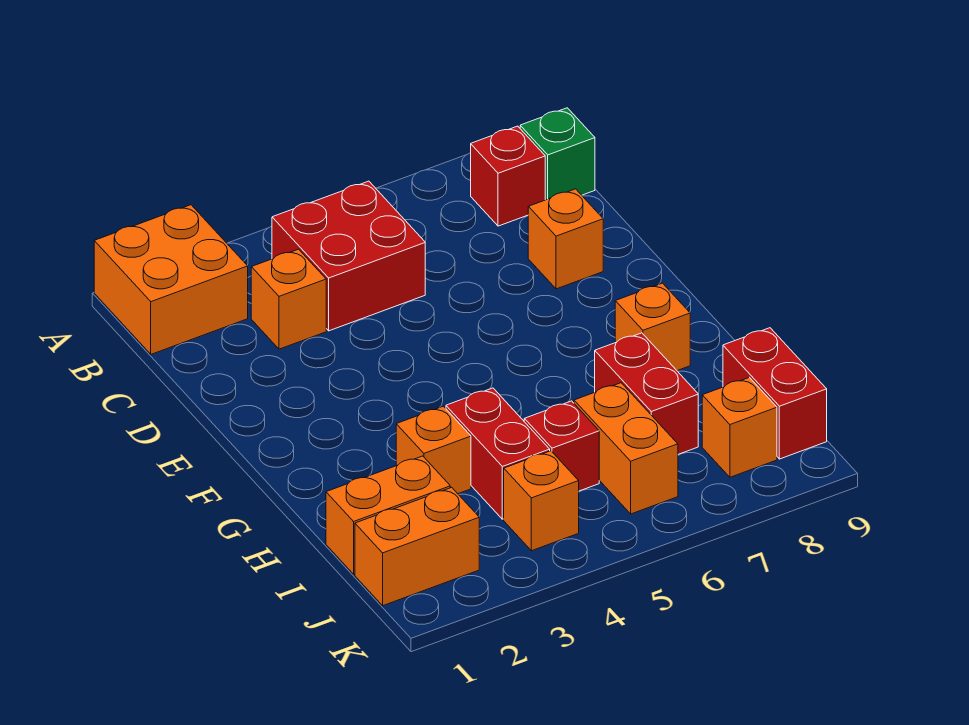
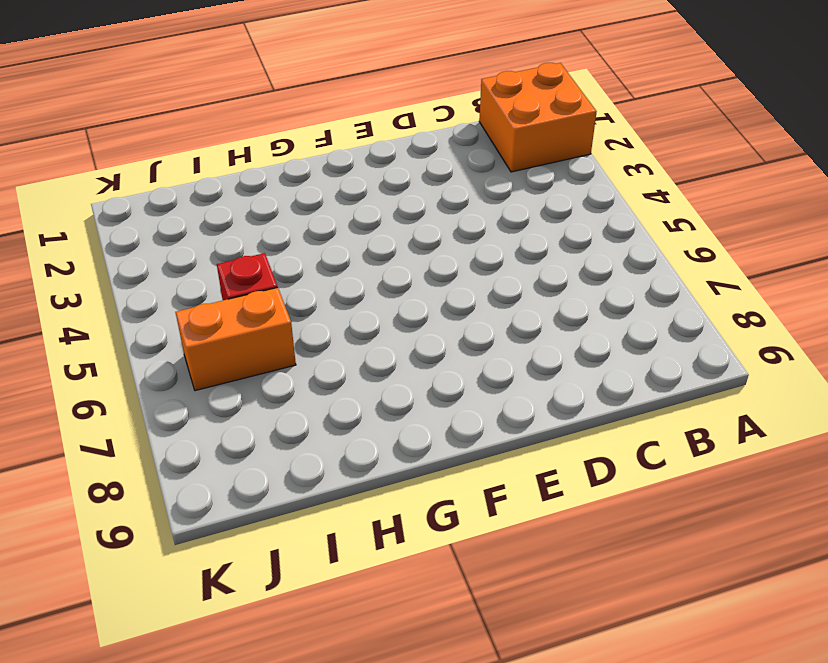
none -> red 2x2 brick [272,181,425,331]
none -> red 1x1 brick [471,126,545,226]
none -> green 1x1 brick [520,108,595,200]

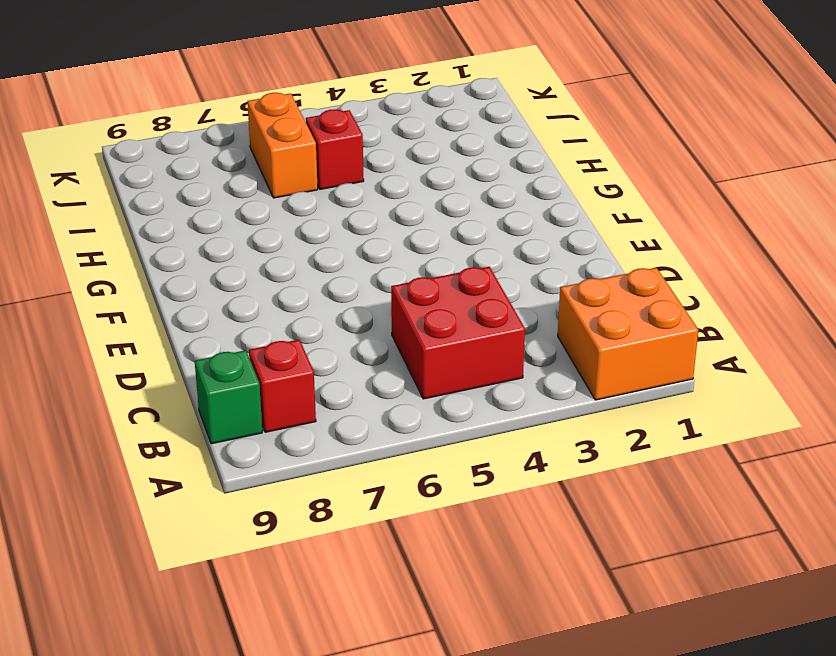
none -> orange 1x1 brick [251,249,326,349]
none -> orange 1x1 brick [528,189,603,289]
none -> orange 1x1 brick [615,283,690,371]

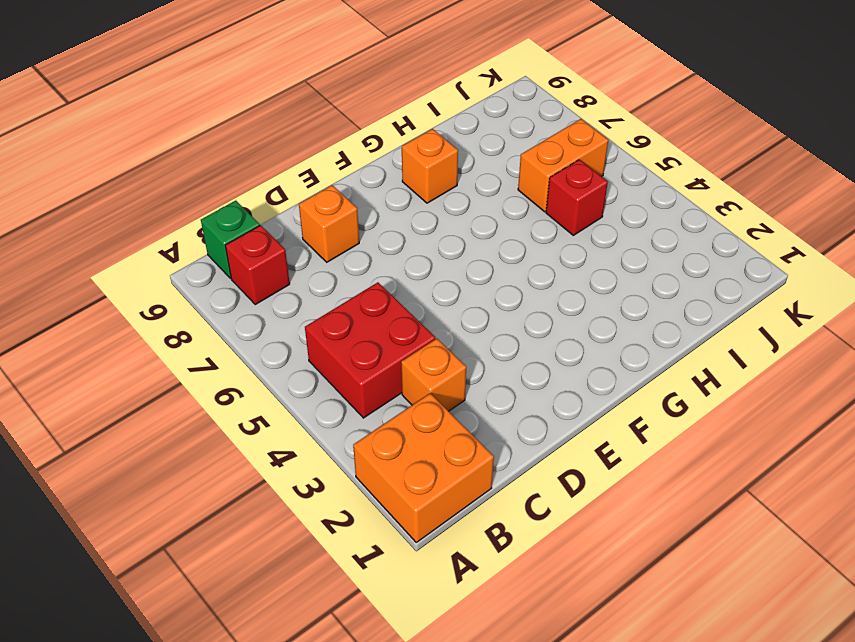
none -> orange 1x1 brick [396,406,471,494]
none -> red 1x2 brick [446,388,550,519]
none -> red 1x2 brick [595,333,698,454]

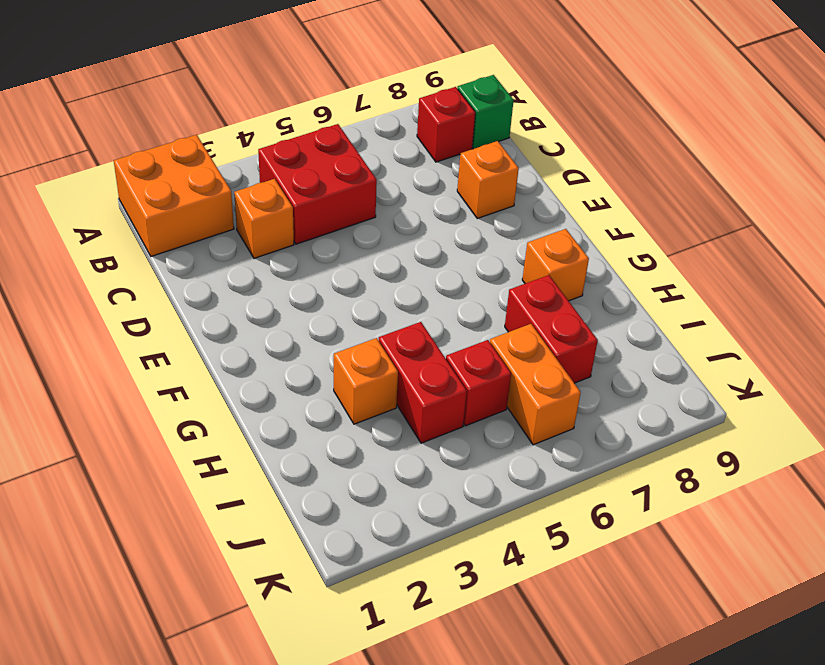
none -> orange 1x2 brick [326,456,450,574]
none -> red 1x2 brick [723,328,827,459]
none -> orange 1x2 brick [355,487,479,606]

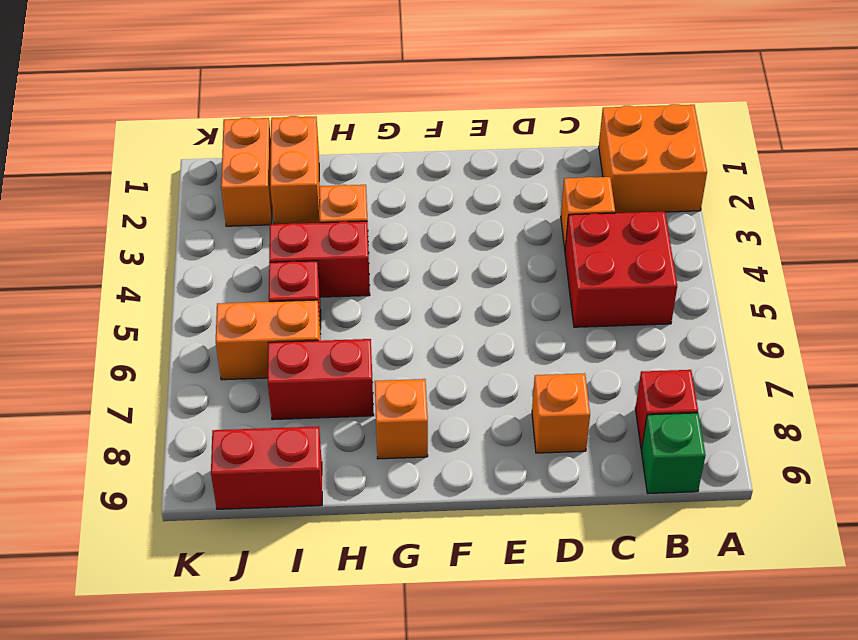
none -> orange 1x1 brick [504,451,579,551]
none -> orange 1x1 brick [702,377,777,477]

